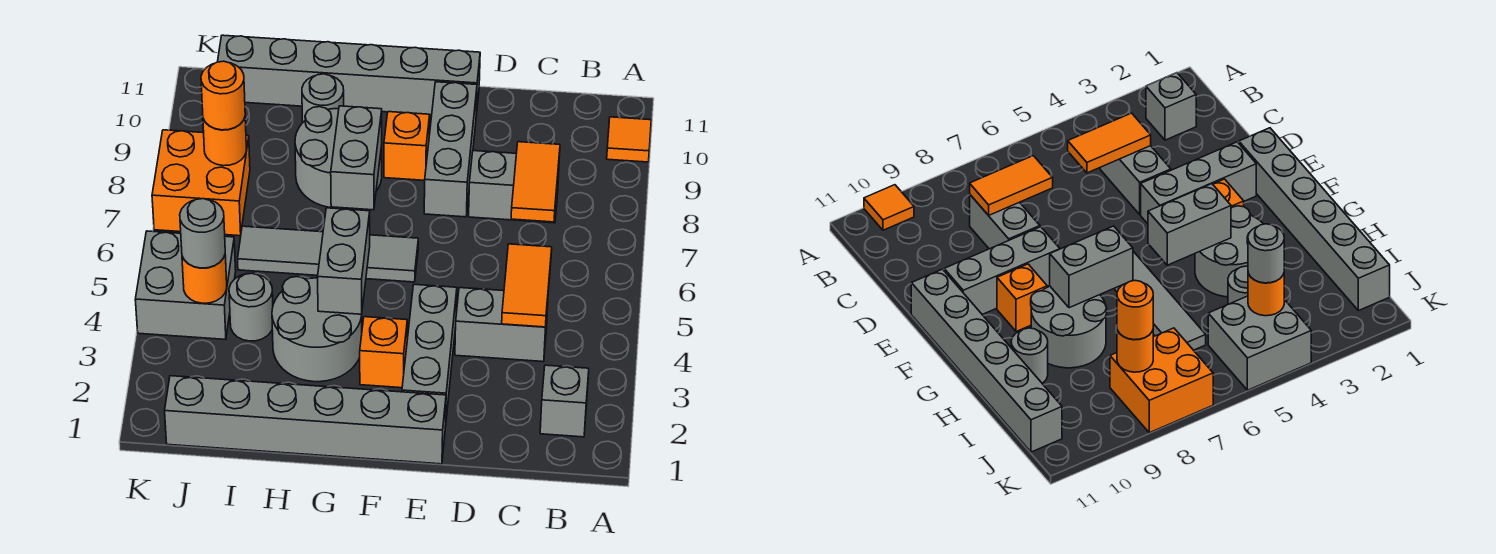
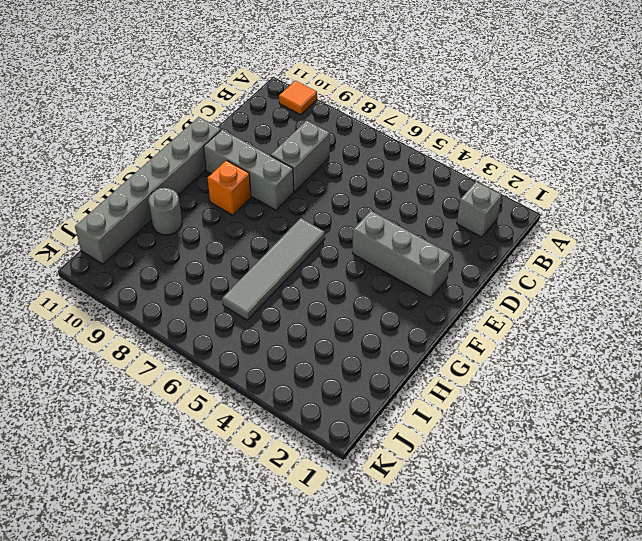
none -> grey 1x2 brick [455,288,548,362]
none -> grey 1x6 brick [165,376,446,464]
none -> orange 1x1 brick [360,317,407,388]

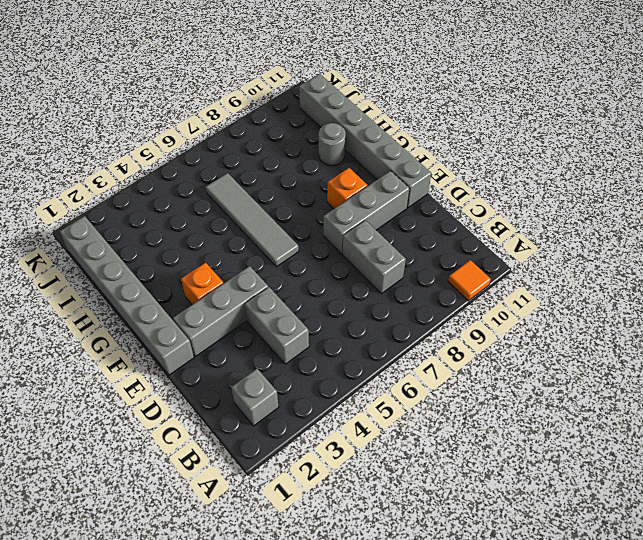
none -> grey 2x2 round brick [272,277,362,382]
none -> grey 2x2 round brick [295,107,382,208]
none -> grey 1x1 round brick [229,273,273,341]

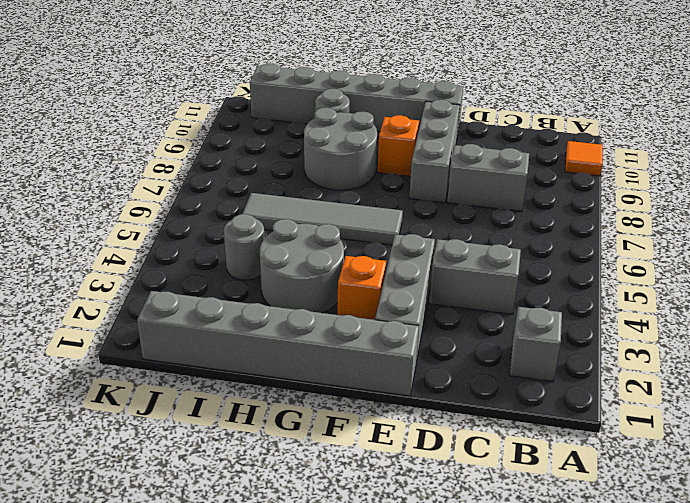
none -> grey 2x2 brick [135,231,236,339]
none -> orange 2x2 brick [152,130,250,236]
none -> orange 1x2 tile [502,244,552,327]

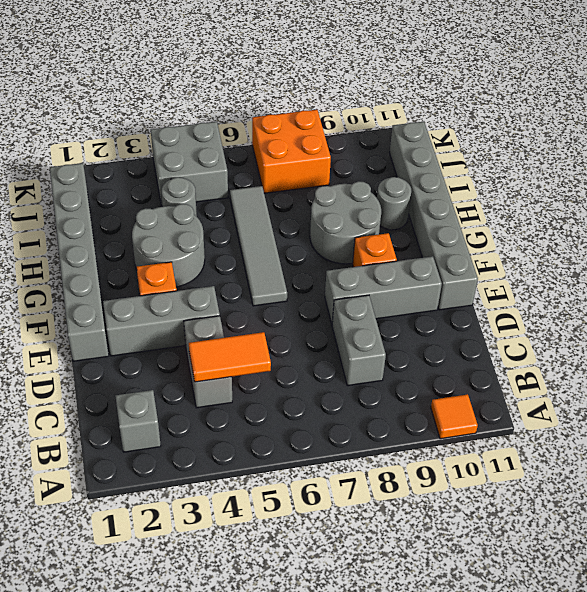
none -> orange 1x2 tile [511,142,560,222]
none -> grey 1x2 brick [318,208,370,314]
none -> grey 1x2 brick [331,106,382,210]

